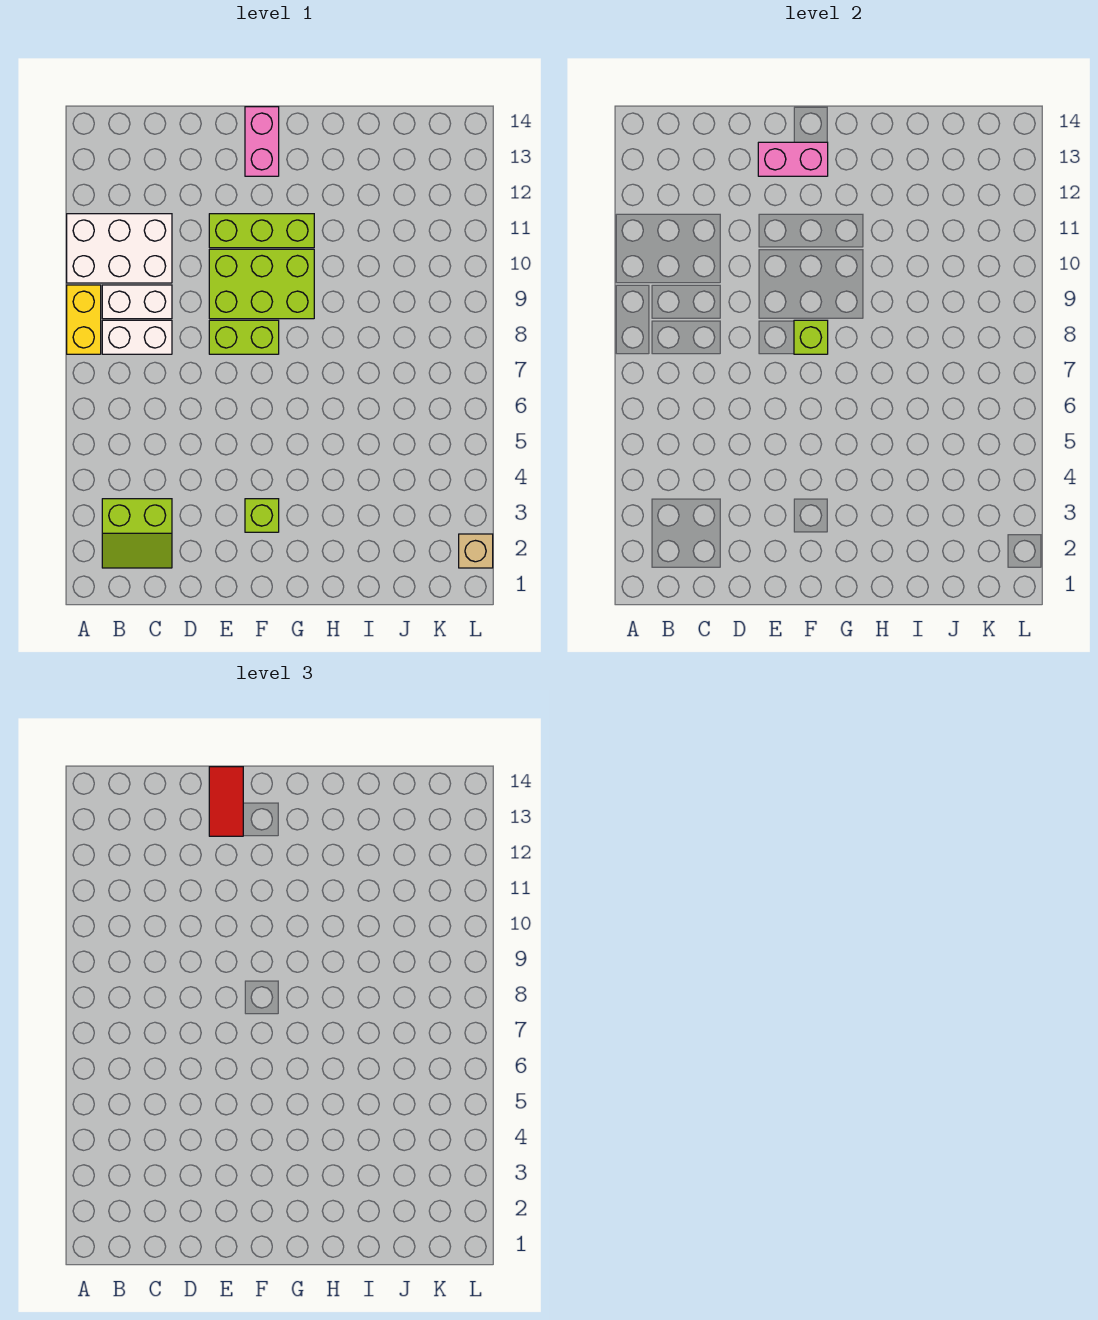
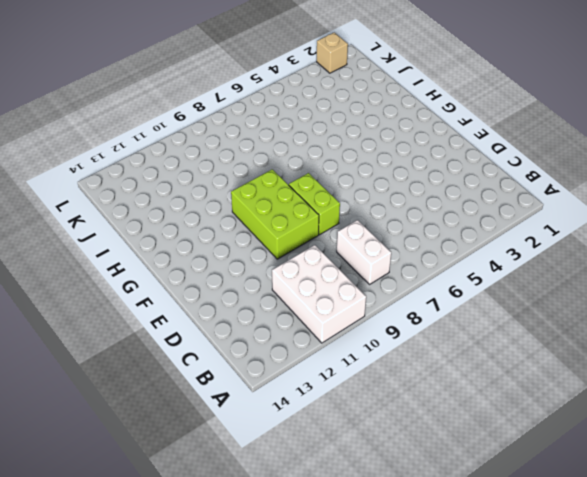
none -> yellow 1x2 brick [67,285,101,354]
none -> lime 2x2 slope [102,499,172,568]
none -> white 1x2 brick [102,285,172,319]

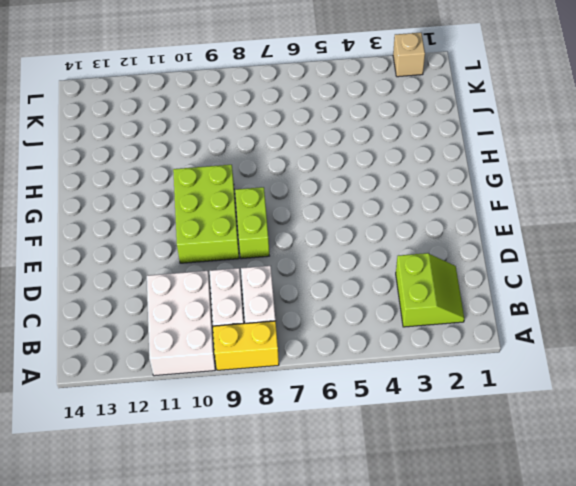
none -> lime 1x3 brick [209,214,314,248]
none -> lime 1x1 brick [245,499,279,532]
none -> pink 1x2 brick [245,107,279,176]

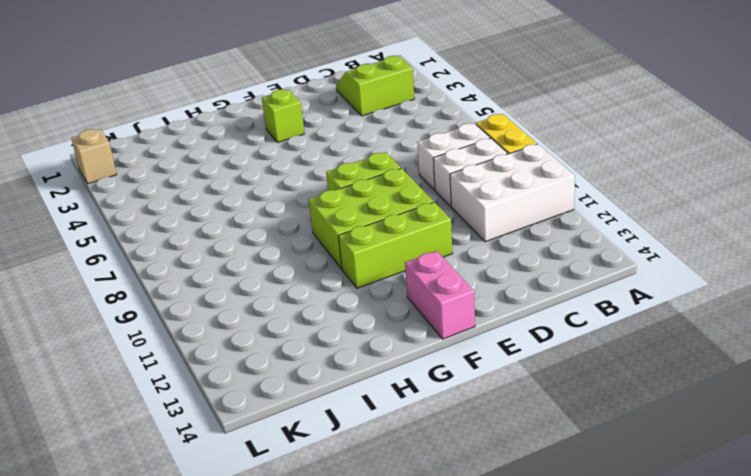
none -> pink 1x2 brick [758,142,828,176]
none -> lime 1x1 brick [794,320,828,354]
none -> red 1x2 tile [209,767,243,836]

